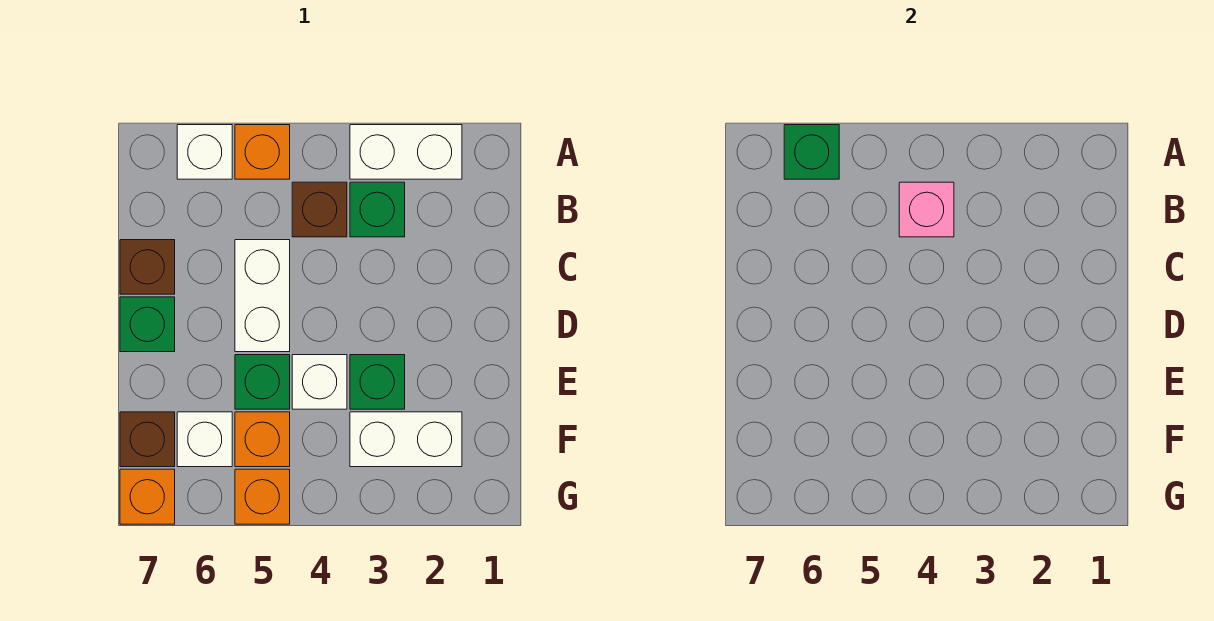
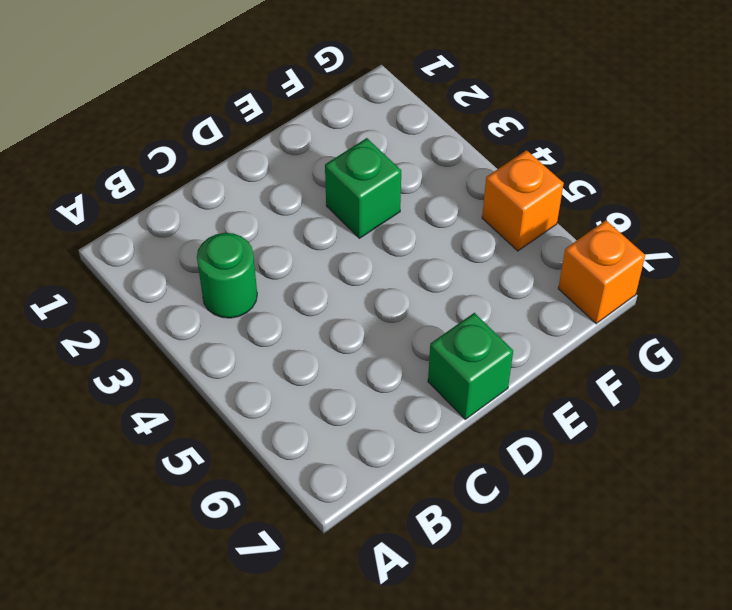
green 1x1 round brick [197,233,257,318] -> green 1x1 brick [350,182,405,237]
none -> white 1x2 brick [350,125,462,179]
none -> orange 1x1 brick [235,125,290,179]
none -> white 1x1 brick [177,125,232,179]

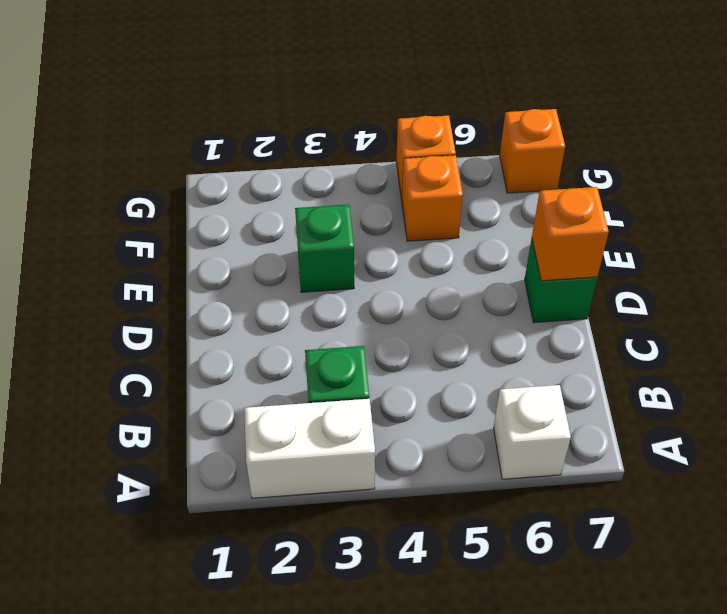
orange 1x1 brick [532,187,609,281] -> orange 1x1 brick moved to [235,125,290,179]
none -> brown 1x1 brick [292,182,347,237]
none -> white 1x2 brick [235,240,290,352]
none -> brown 1x1 brick [120,240,175,294]

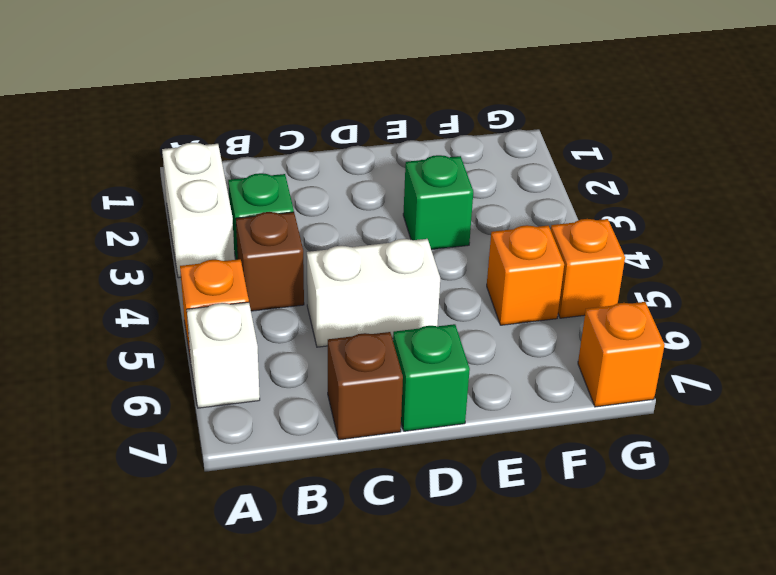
none -> white 1x1 brick [292,355,347,409]
none -> green 1x1 brick [235,355,290,409]
none -> white 1x2 brick [350,412,462,467]

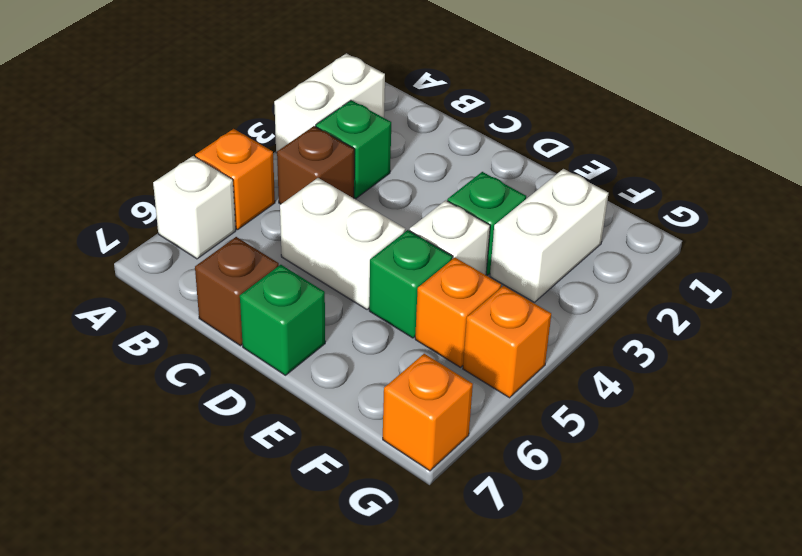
none -> white 1x1 brick [177,412,232,467]
none -> brown 1x1 brick [120,412,175,467]
none -> green 1x1 brick [784,125,839,179]

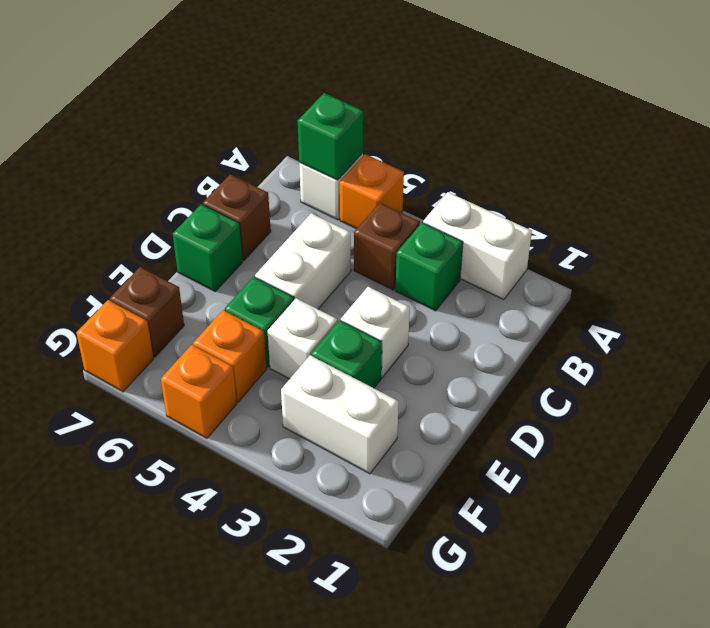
white 1x1 brick [341,287,410,378] -> white 1x1 brick moved to [177,412,232,467]
none -> pink 1x1 brick [899,182,954,237]

